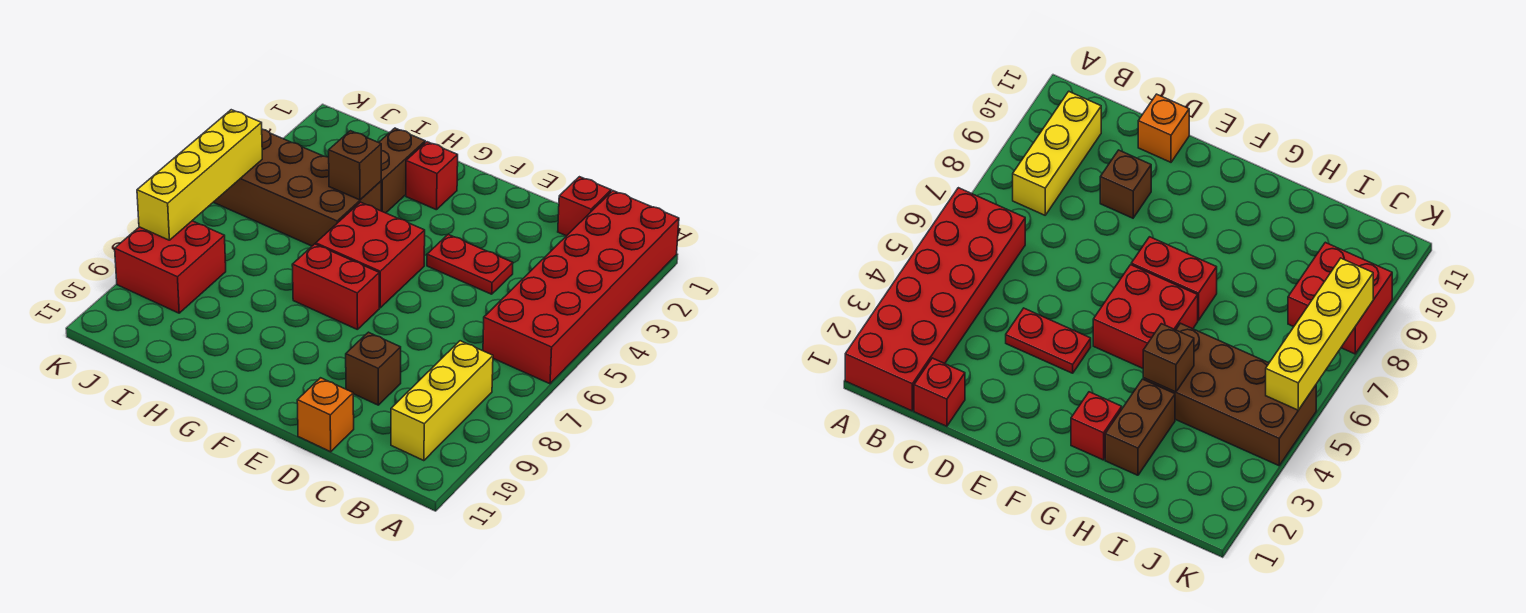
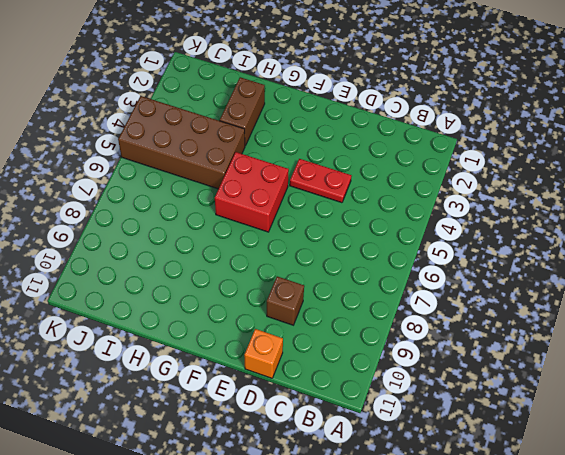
none -> red 2x6 brick [483,191,679,384]
none -> yellow 1x3 brick [391,341,493,461]
none -> red 1x1 brick [558,177,611,236]

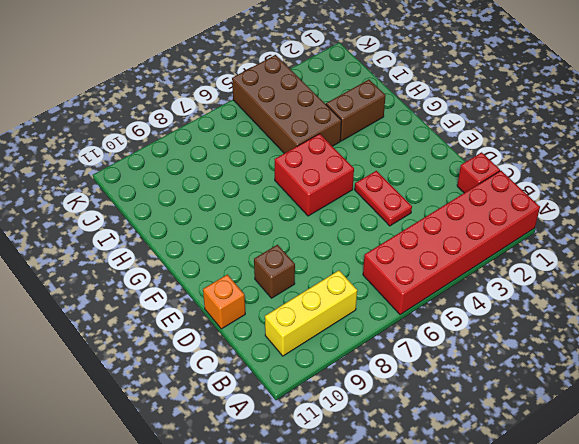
none -> red 1x2 brick [292,244,379,330]
none -> red 1x1 brick [406,142,458,210]
none -> red 2x2 brick [115,221,226,313]

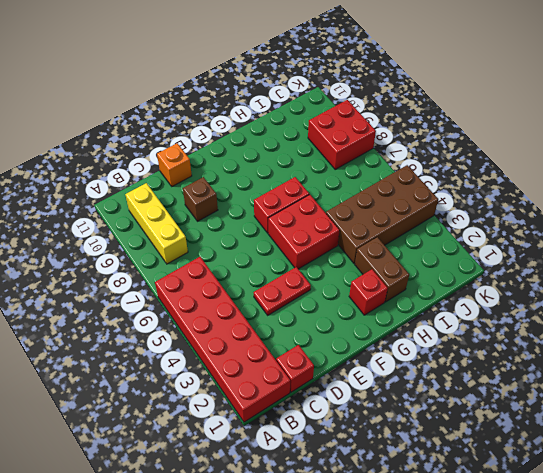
none -> brown 1x1 brick [329,131,381,200]
none -> yellow 1x4 brick [137,110,262,240]

